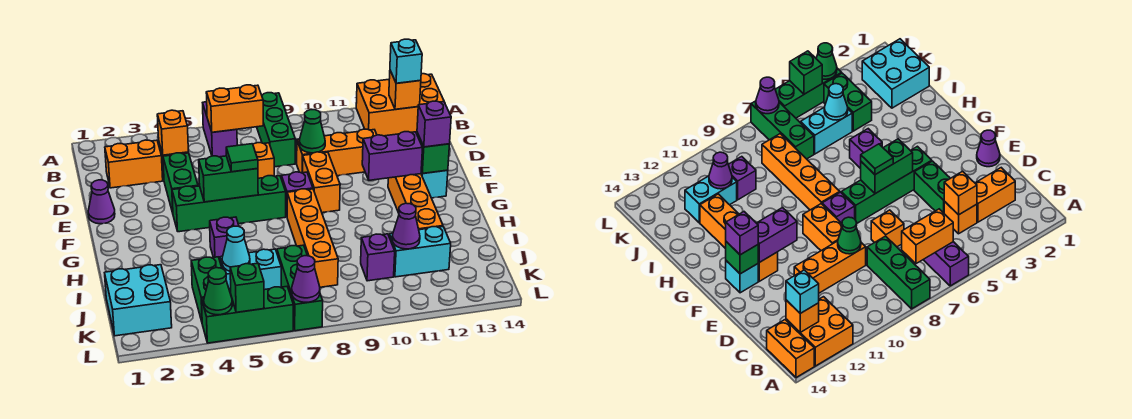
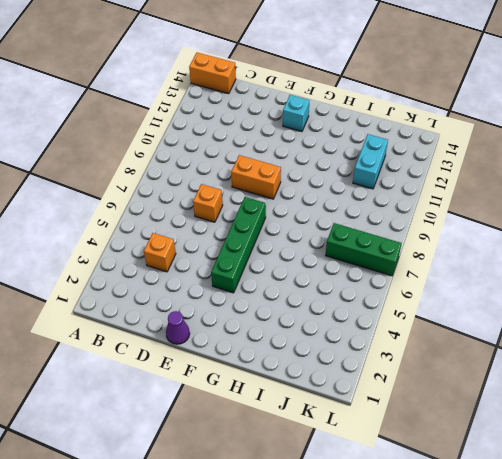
none -> purple 1x2 brick [203,102,237,157]
none -> green 1x3 brick [257,93,295,167]
none -> orange 2x2 brick [356,79,418,136]
none -> orange 1x2 brick [105,140,163,188]

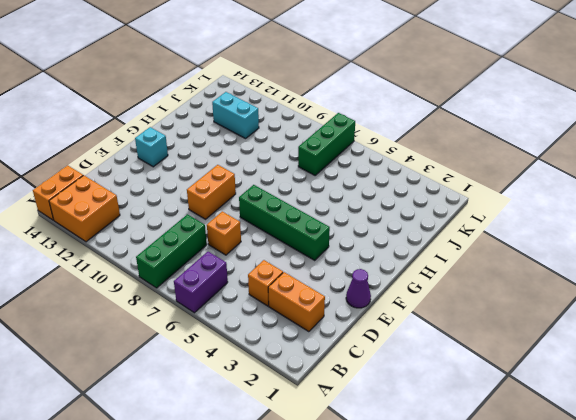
none -> green 1x2 brick [163,153,198,213]
none -> orange 1x3 brick [297,129,377,176]
none -> purple 1x1 brick [281,172,313,216]
none -> orange 1x4 brick [388,174,443,230]

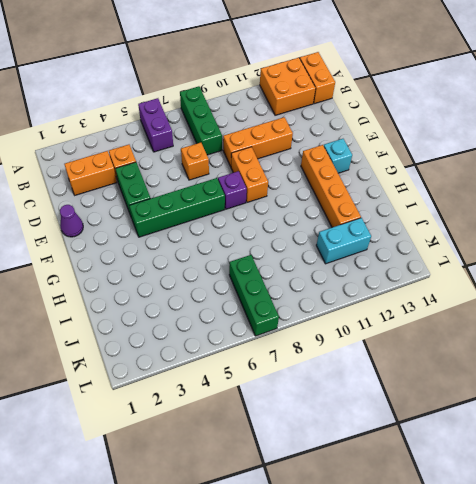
none -> orange 1x4 brick [287,189,338,287]
none -> purple 1x1 brick [210,217,239,260]
none -> cyan 2x2 brick [105,265,172,336]
none -> green 1x2 brick [191,257,222,321]

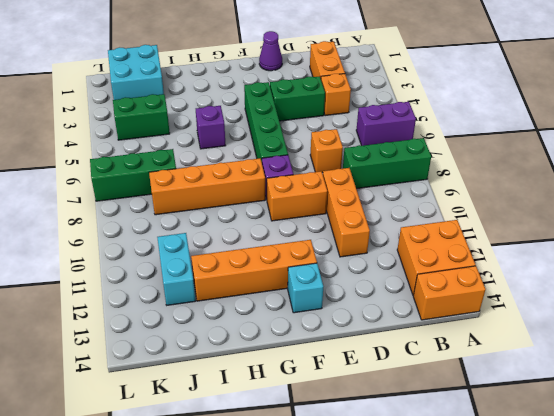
none -> cyan 1x2 brick [220,249,281,294]
none -> purple 1x1 brick [361,234,395,281]
none -> green 1x3 brick [202,287,293,343]
none -> orange 1x2 brick [206,85,263,132]

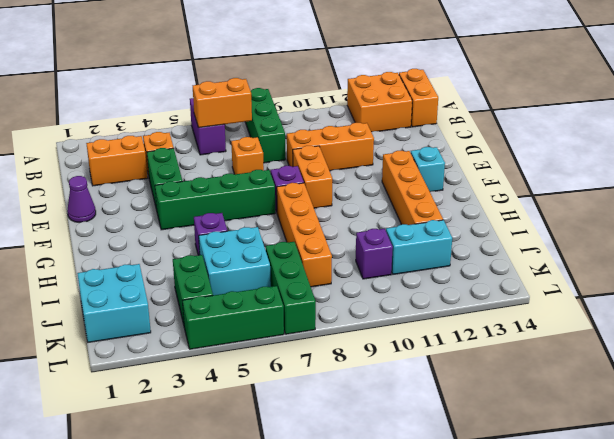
cyan 2x2 brick [199,227,271,295] -> cyan 1x2 brick [220,249,281,294]
none -> orange 1x1 brick [389,71,421,109]
none -> orange 1x1 brick [157,110,188,155]
none -> green 1x1 cone [299,110,325,153]
none -> green 1x2 brick [199,156,258,202]

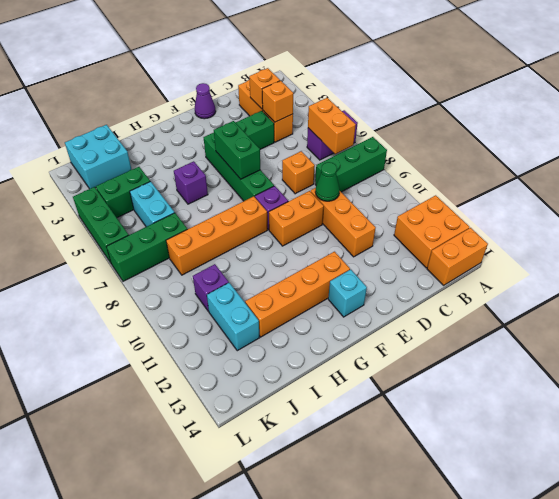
orange 1x1 brick [249,68,280,109] -> orange 1x1 brick moved to [389,71,421,109]
none -> purple 1x2 brick [362,132,422,180]
none -> green 1x1 brick [417,133,450,174]
none -> cyan 1x1 cone [222,226,250,271]
none -> purple 1x1 cone [392,203,420,249]

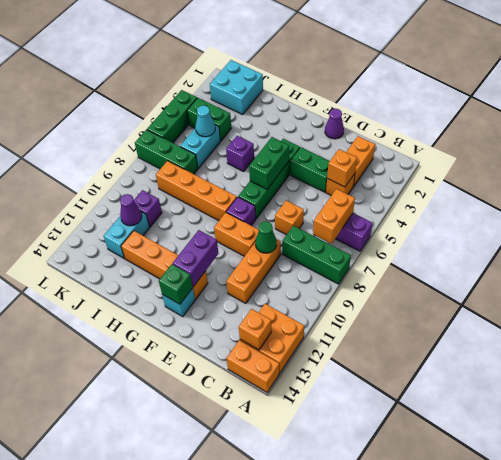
none -> green 1x1 cone [204,268,232,315]
none -> green 1x1 brick [230,263,264,312]
none -> purple 1x1 cone [292,256,320,302]
none -> cyan 1x1 brick [390,39,422,83]

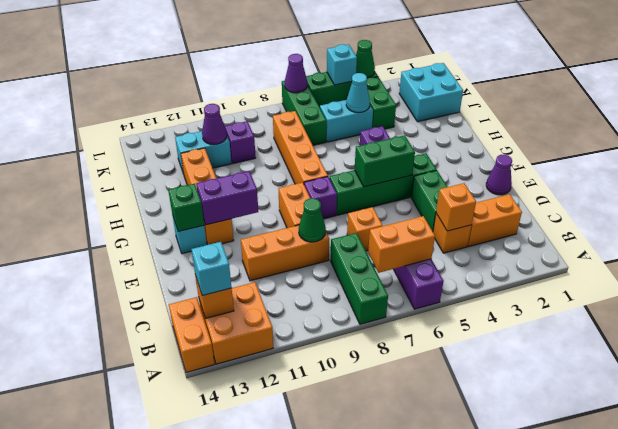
cyan 1x1 brick [327,44,357,85] -> green 1x1 brick [230,263,264,312]
none -> green 1x1 tile [226,144,258,172]
none -> purple 1x1 brick [417,101,451,147]

